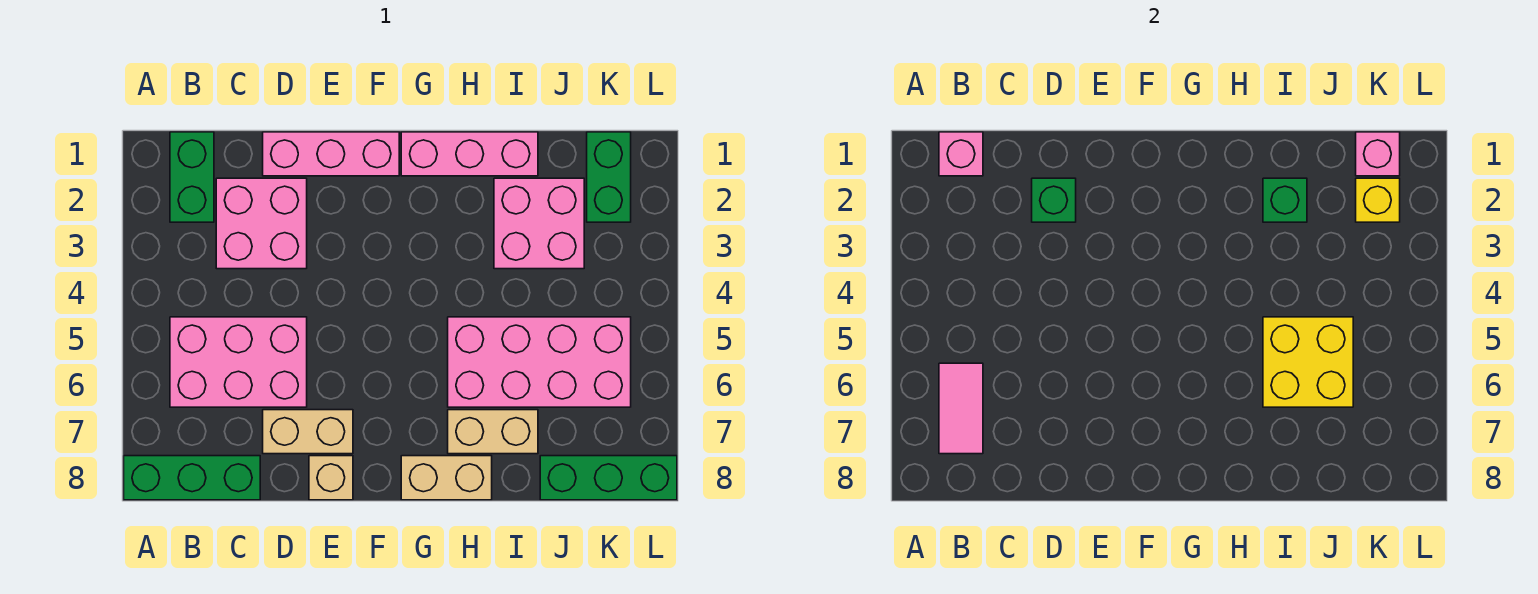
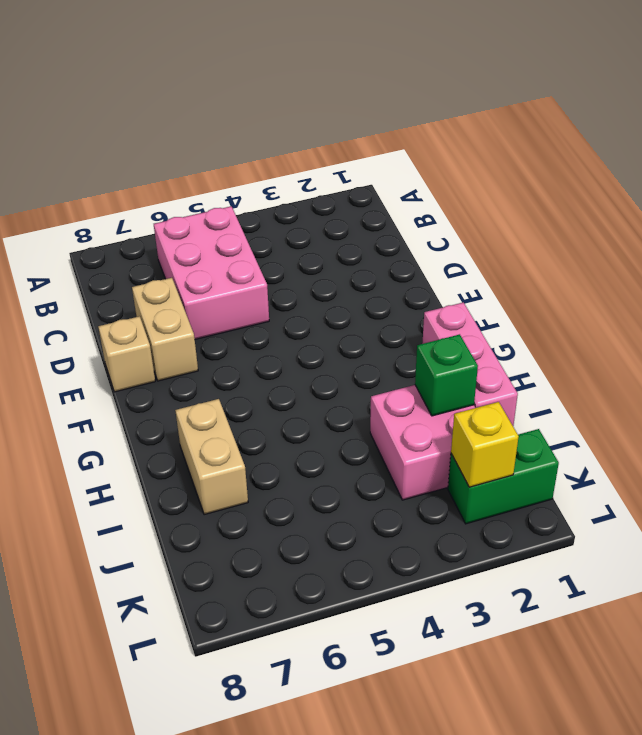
none -> green 1x3 brick [124,456,260,500]
none -> green 1x2 brick [170,132,214,222]
none -> pink 2x2 brick [216,178,307,269]

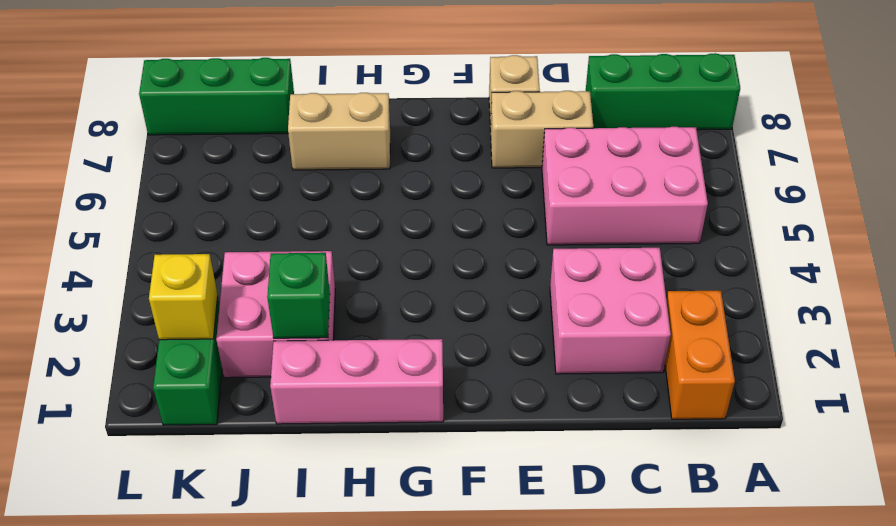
orange 1x2 brick [665,291,735,419] -> green 1x2 brick [170,132,214,222]
none -> pink 1x3 brick [263,132,399,176]
none -> tan 1x2 brick [401,456,492,500]
none -> pink 2x4 brick [448,317,631,407]

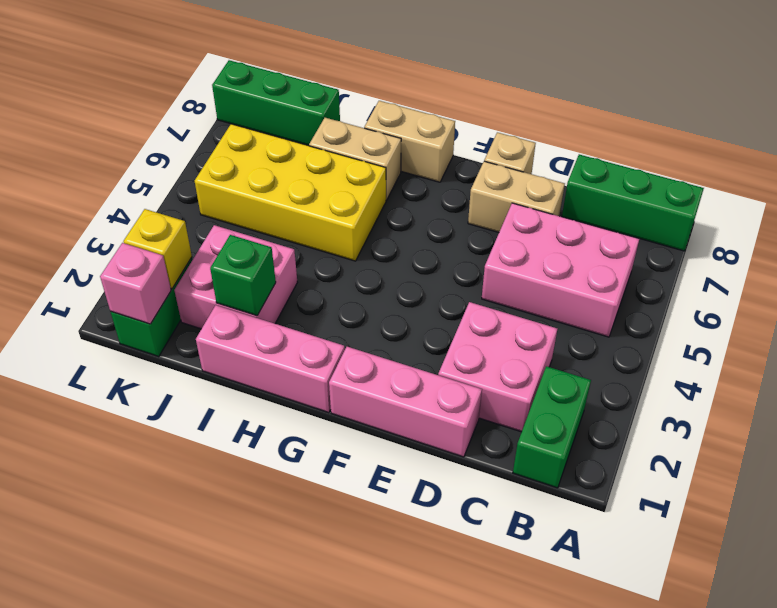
yellow 2x4 brick [195,124,386,261] -> pink 2x4 brick [448,317,631,407]
none -> pink 1x1 brick [939,132,983,176]
none -> pink 1x2 tile [939,363,983,454]
none -> green 1x1 brick [1032,178,1076,222]

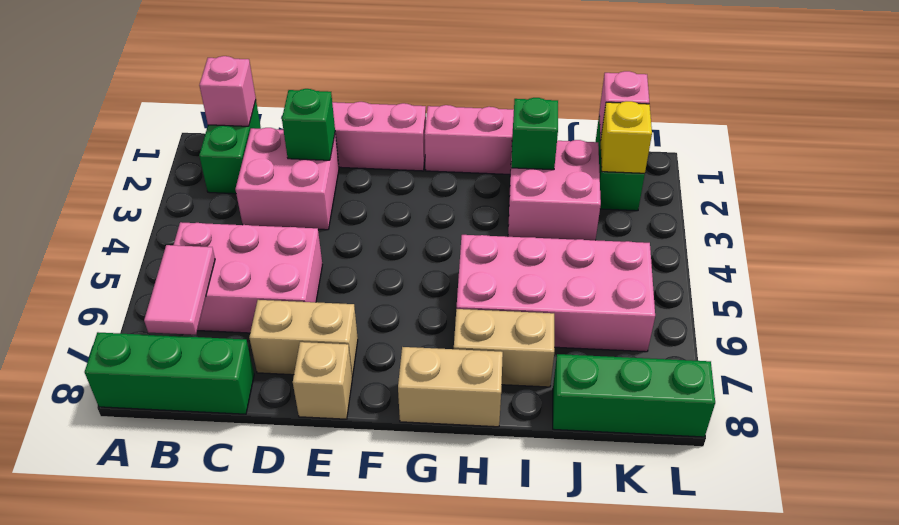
none -> yellow 2x2 brick [1263,317,1353,407]

